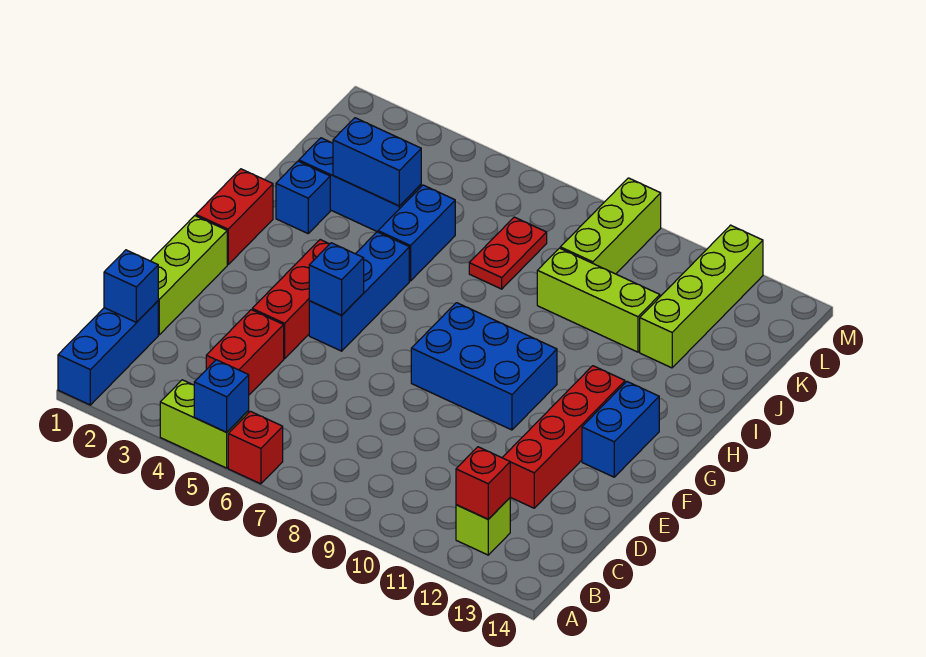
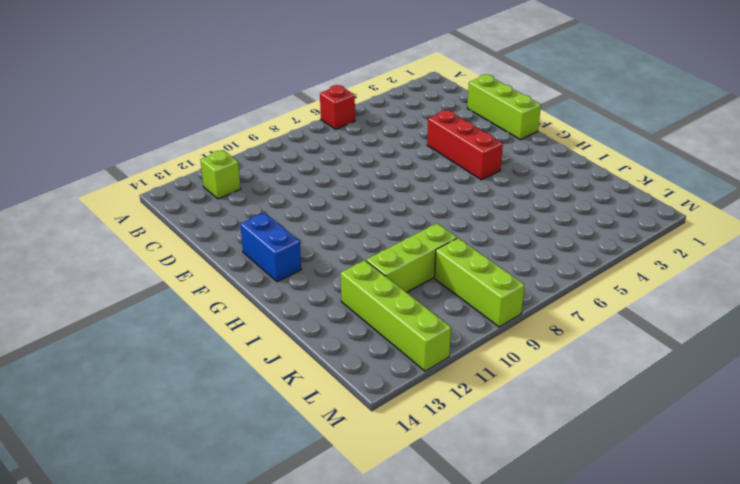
none -> blue 1x3 brick [58,301,158,405]
none -> lime 1x2 brick [160,380,249,468]
none -> red 1x2 brick [206,310,284,395]

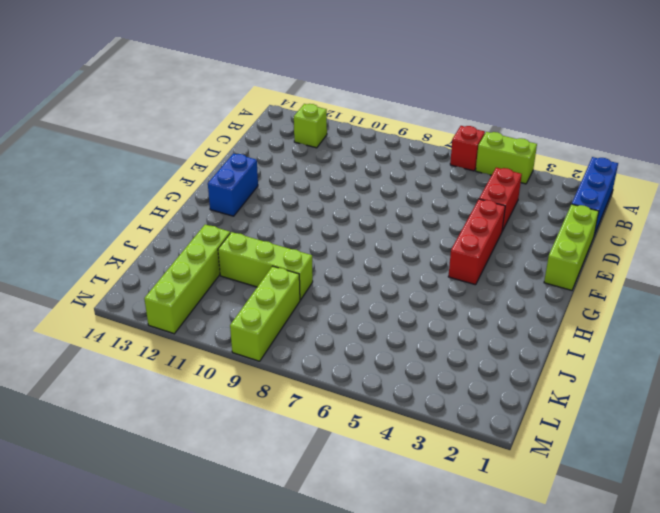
none -> red 1x4 brick [502,366,625,508]
none -> blue 1x3 brick [309,232,409,351]
none -> blue 2x3 brick [411,303,557,430]

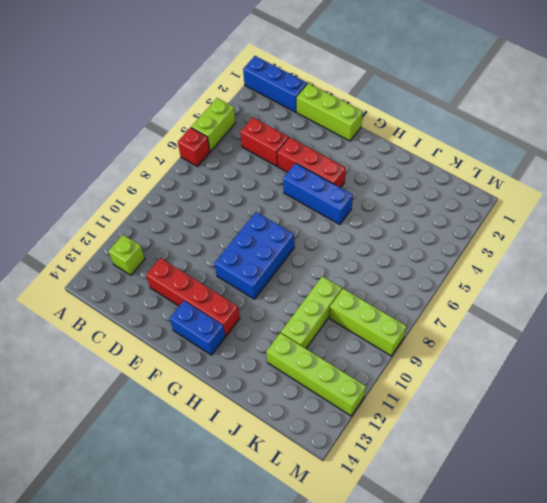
none -> red 1x2 brick [196,169,273,264]
none -> blue 1x1 brick [276,161,330,233]
none -> blue 1x2 brick [378,185,455,281]

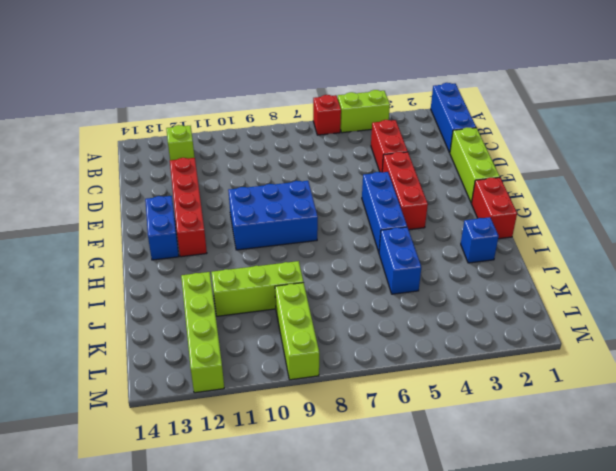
none -> blue 1x3 brick [299,138,421,232]
none -> red 1x2 plate [469,217,547,289]
none -> blue 1x1 brick [194,360,249,432]

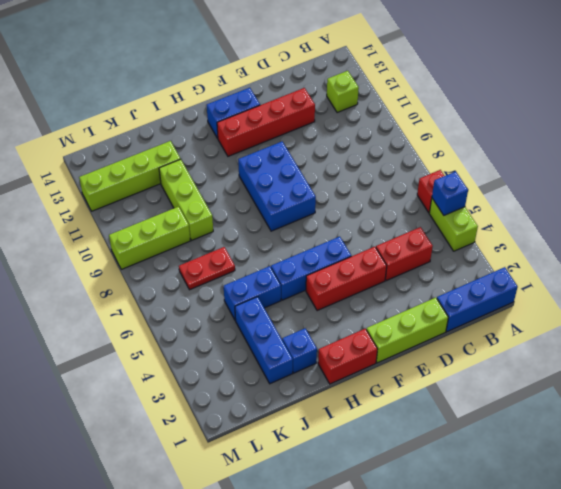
none -> red 1x1 brick [456,447,510,519]
none -> blue 1x1 brick [104,250,158,322]
none -> blue 1x1 brick [309,243,364,315]

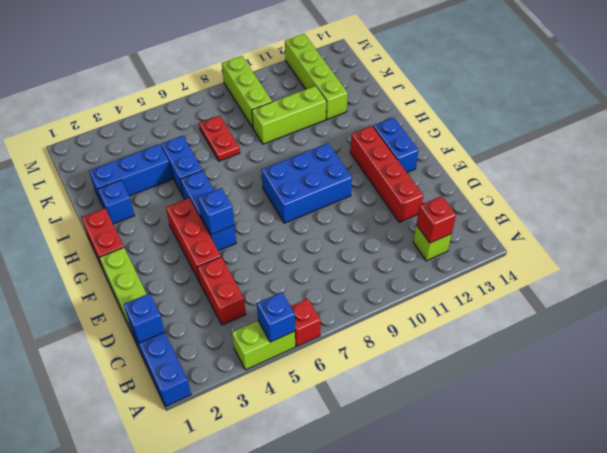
none -> blue 1x2 brick [333,118,421,206]

